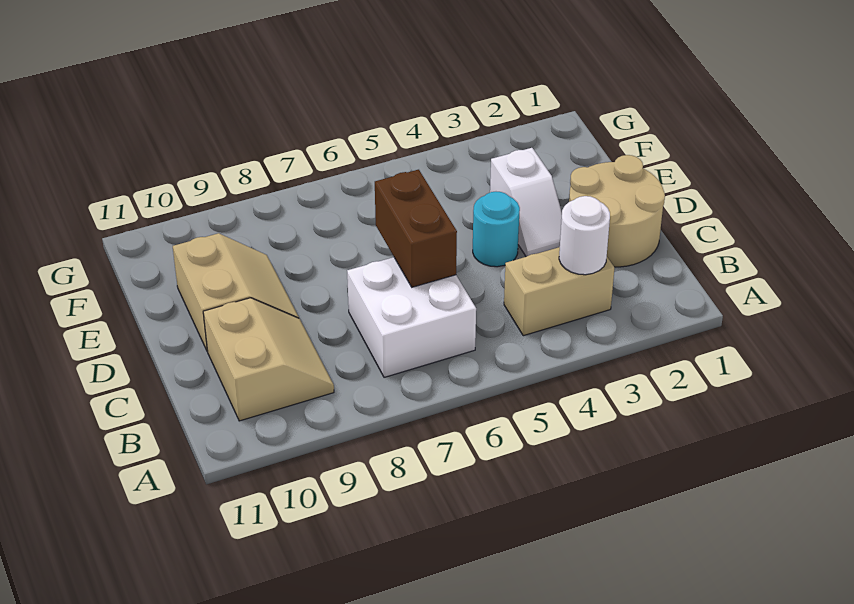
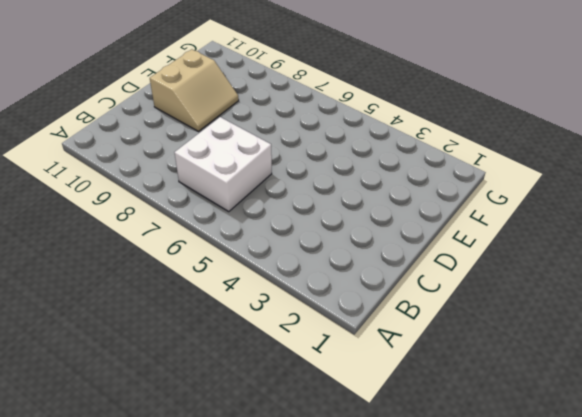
none -> tan 1x2 brick [504,247,614,336]
none -> tan 2x2 slope [203,298,334,421]

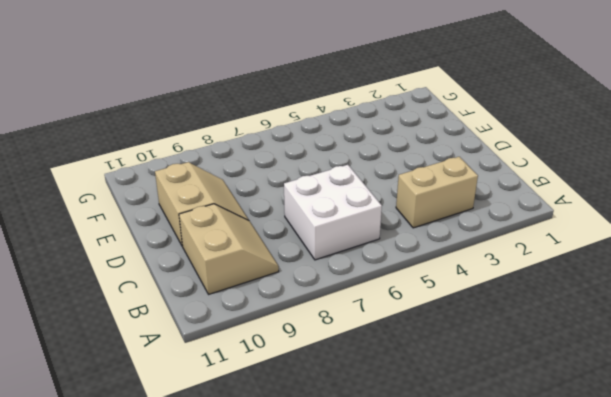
none -> tan 2x2 round brick [569,155,665,267]
none -> white 1x2 slope [490,148,562,257]

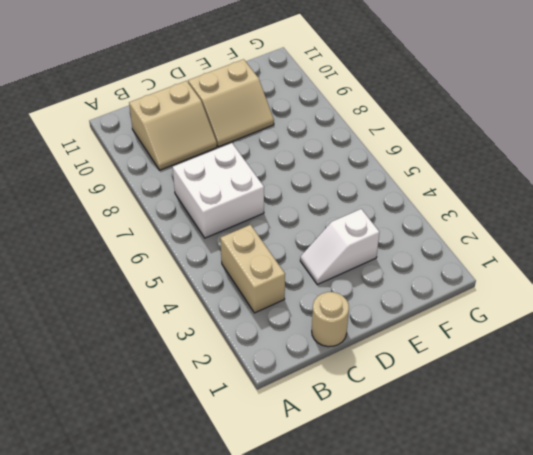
tan 1x1 round brick [312,292,349,347] -> tan 2x2 round brick [569,155,665,267]
none -> cyan 1x1 round brick [473,192,520,267]
none -> white 1x1 round brick [559,196,610,275]

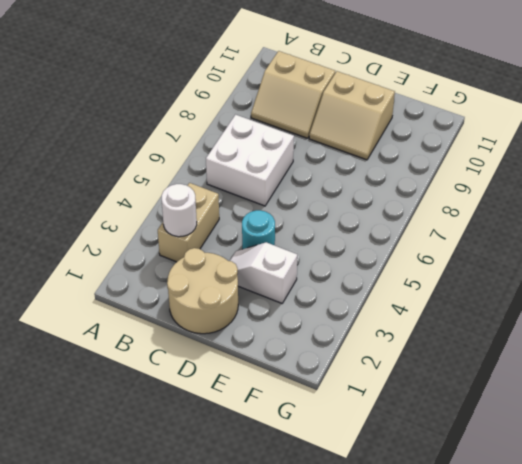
none -> brown 1x2 brick [375,170,457,287]

